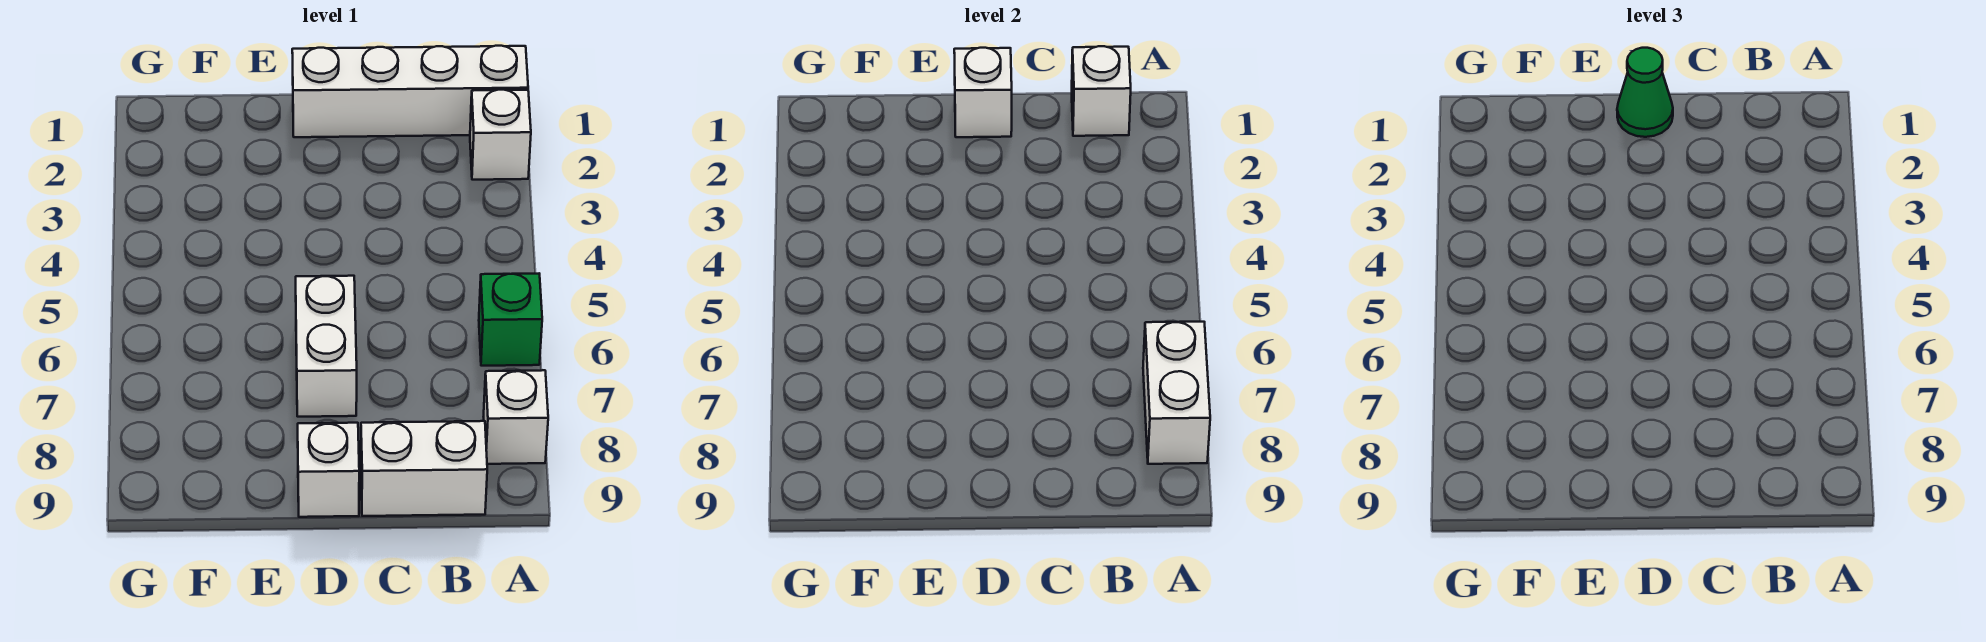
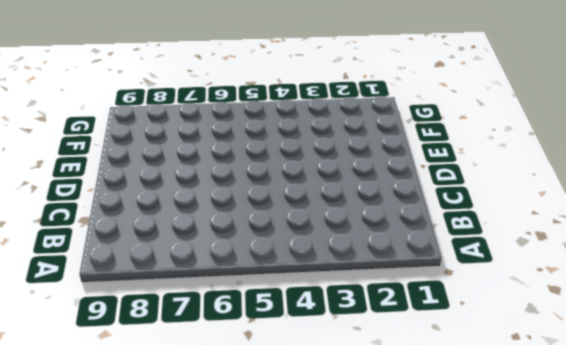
none -> white 1x4 brick [292,46,528,137]
none -> white 1x1 brick [470,90,531,180]

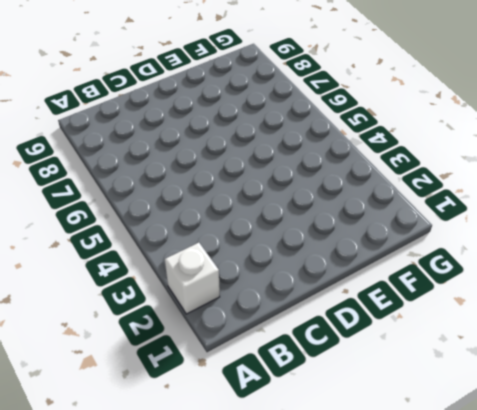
none -> white 1x4 brick [292,46,528,137]
none -> green 1x1 brick [479,274,542,366]

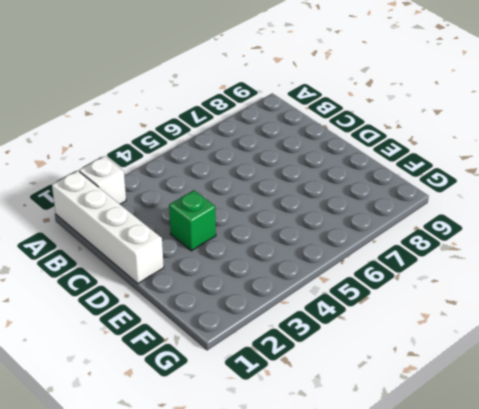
green 1x1 brick [169,190,216,251] -> green 1x1 brick moved to [479,274,542,366]
none -> white 1x1 brick [484,370,548,464]
none -> white 1x2 brick [361,421,487,516]

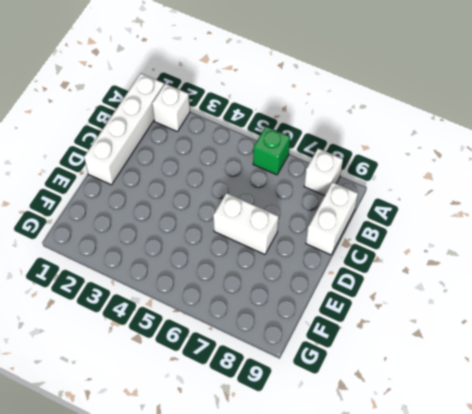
none -> white 1x1 brick [298,423,359,517]
none -> white 1x2 brick [1143,322,1210,464]

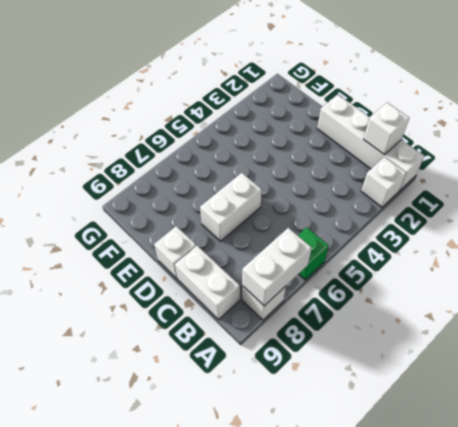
none -> white 1x1 brick [954,48,1012,137]
none -> green 1x1 cone [1617,48,1673,137]

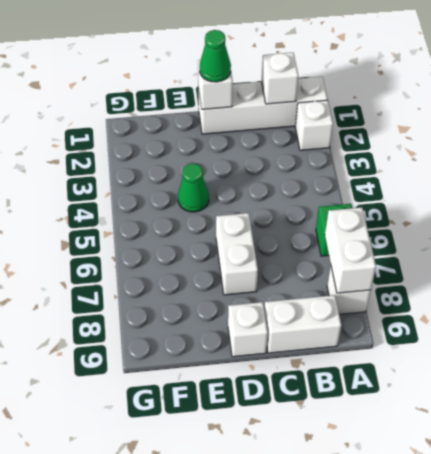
green 1x1 cone [178,163,209,212] -> none

